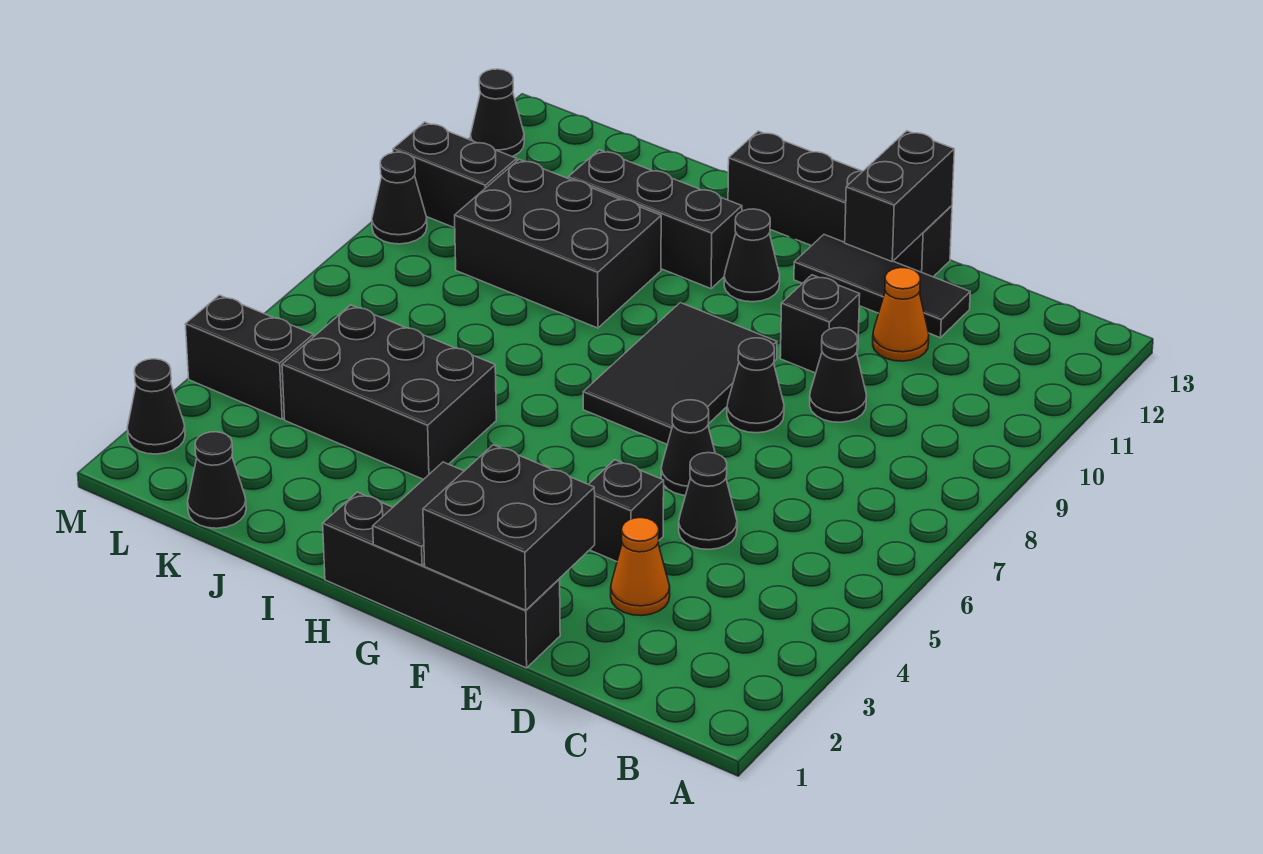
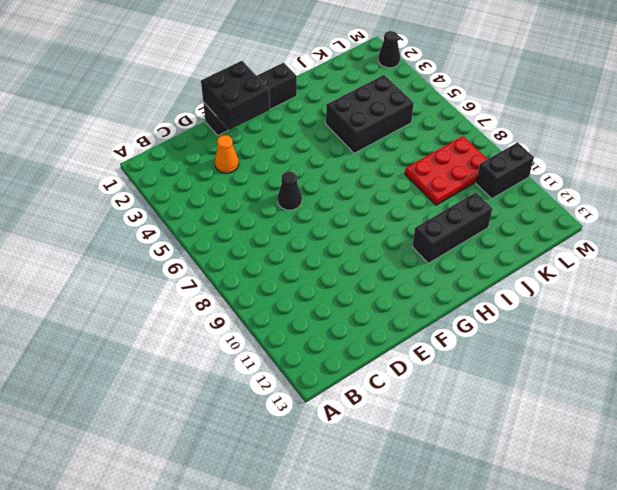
red 2x3 plate [405,136,487,205] -> black 2x3 brick [455,159,661,328]
none -> black 1x1 cone [679,453,737,549]
none -> black 1x1 cone [810,328,866,422]
none -> orange 1x1 cone [873,268,929,361]

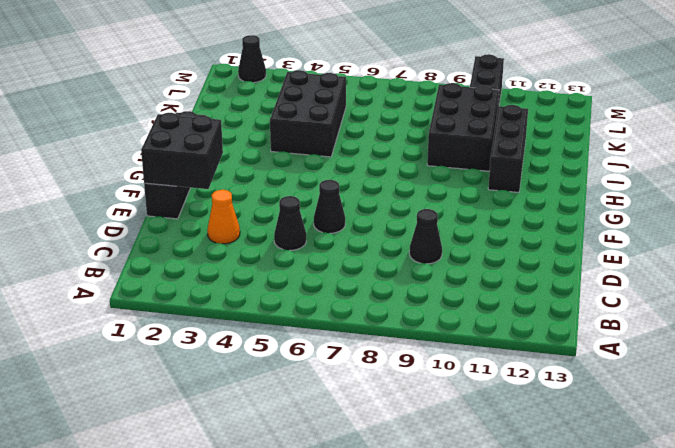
none -> orange 1x1 cone [873,268,929,361]
none -> black 1x3 tile [794,235,970,338]
none -> black 1x1 brick [589,460,664,562]

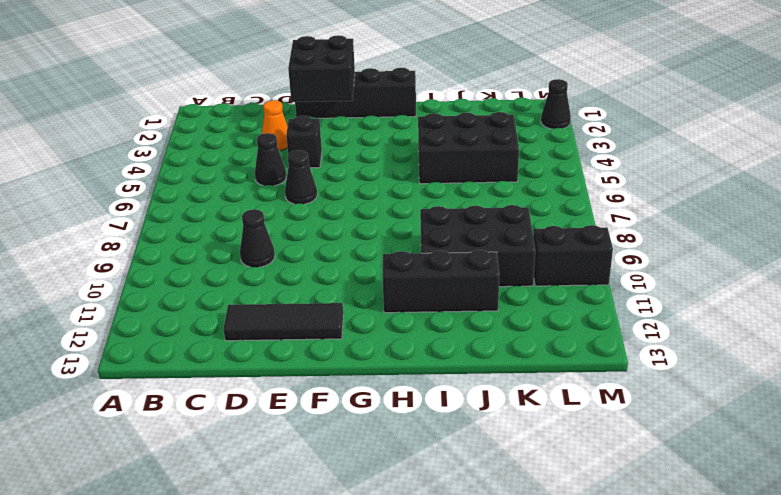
none -> orange 1x1 cone [873,268,929,361]
none -> black 1x1 cone [727,338,784,433]
none -> black 1x1 brick [780,275,860,373]

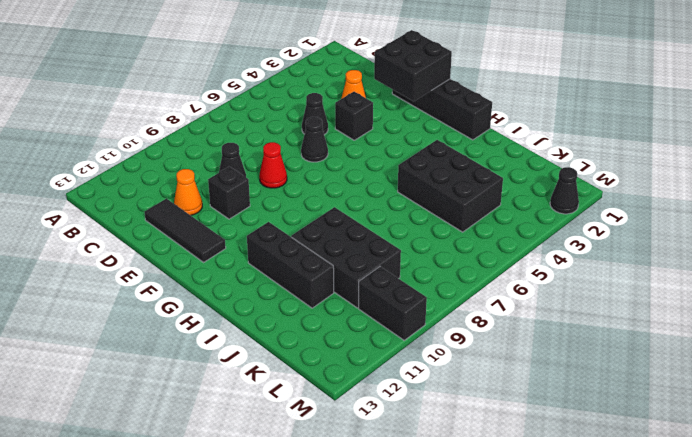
red 1x1 cone [259,142,287,188] -> black 1x1 cone [727,338,784,433]
none -> black 1x4 brick [728,131,952,277]
none -> black 2x3 tile [583,303,777,444]
none -> black 1x1 cone [724,209,780,302]

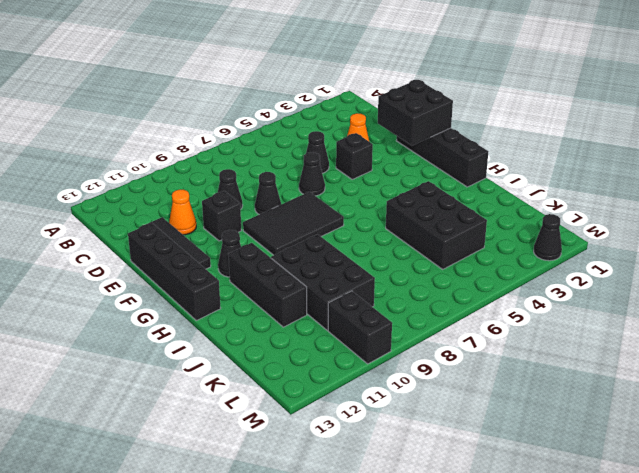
none -> black 1x1 cone [188,432,246,528]
none -> black 1x2 brick [185,295,313,419]
none -> black 1x1 cone [372,152,427,244]

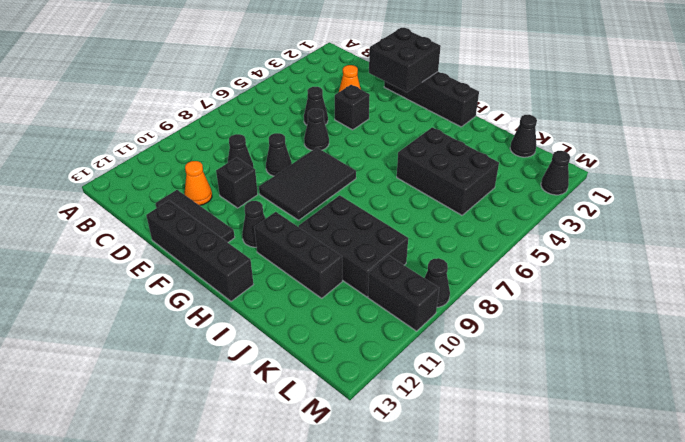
none -> black 1x2 brick [185,295,313,419]
none -> black 1x1 cone [470,69,524,156]
none -> black 1x2 brick [845,131,954,261]

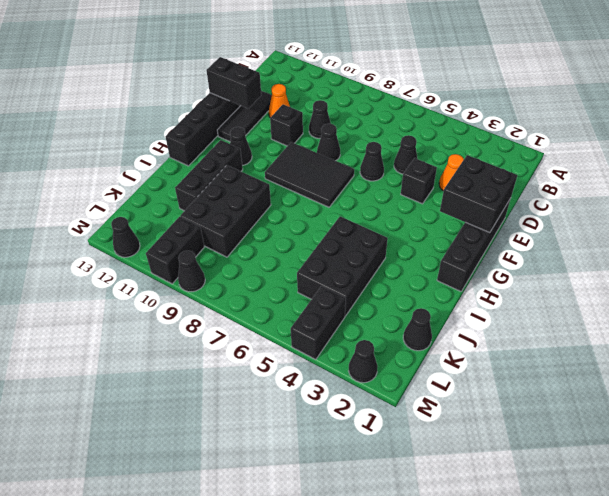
none -> black 1x2 tile [373,462,464,565]

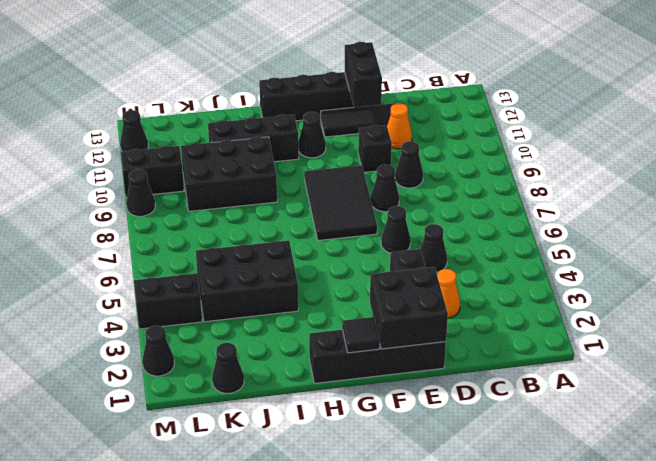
black 1x1 tile [342,317,380,353] -> black 1x2 tile [373,462,464,565]

